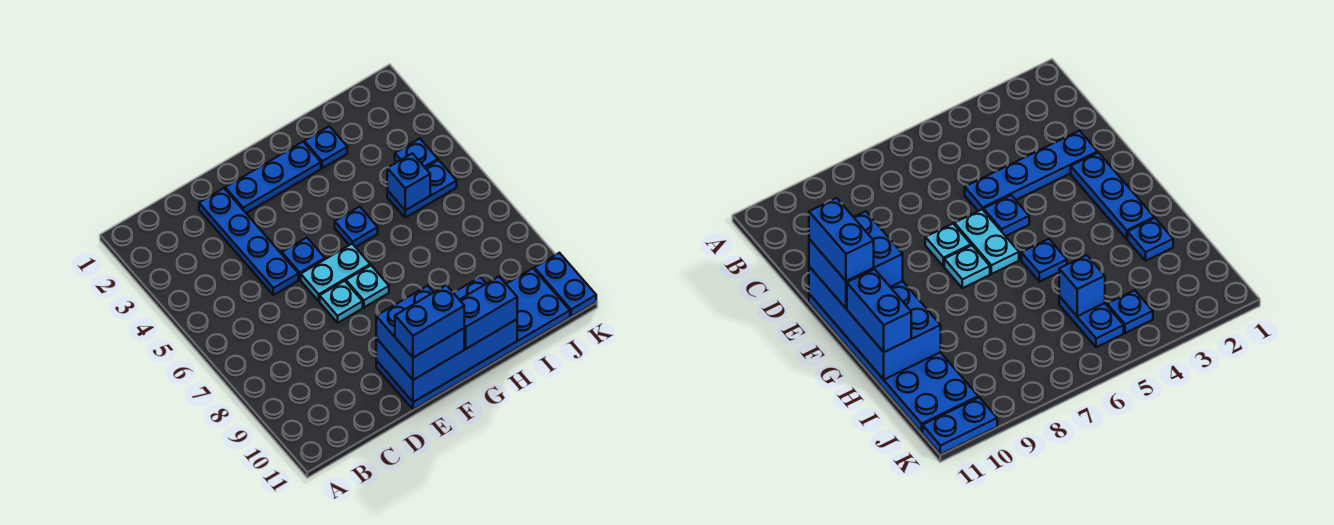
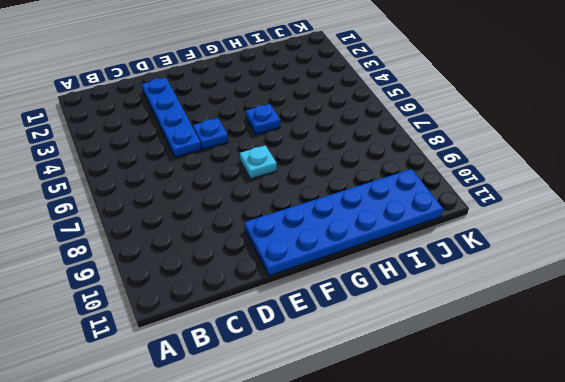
none -> blue 1x3 plate [225,142,321,213]
none -> cyan 1x2 plate [301,244,370,301]
none -> cyan 1x1 plate [320,281,363,323]

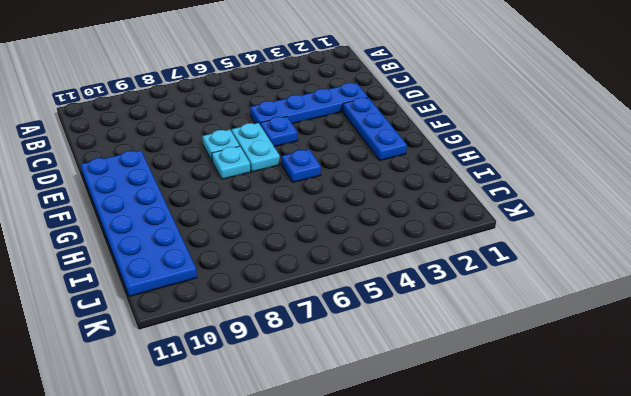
none -> blue 1x1 plate [304,126,347,168]
none -> blue 1x2 plate [387,160,457,218]
none -> blue 1x1 plate [395,139,438,168]

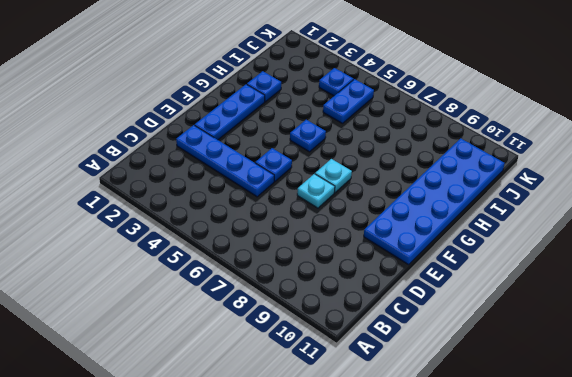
none -> cyan 1x2 plate [301,244,370,301]
none -> blue 1x2 plate [534,253,596,316]
none -> blue 2x4 brick [376,277,517,402]

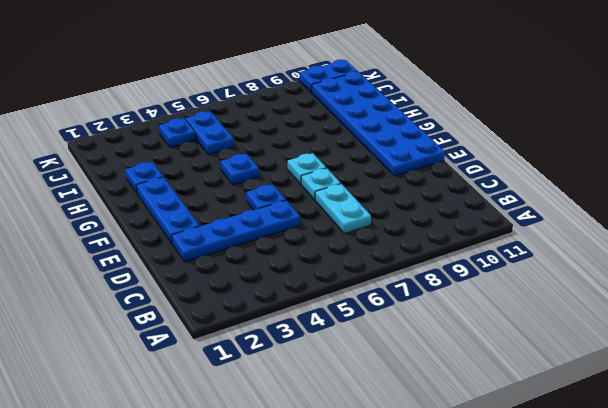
cyan 1x2 plate [315,184,371,234] -> cyan 1x2 plate moved to [301,244,370,301]
none -> blue 2x4 brick [376,277,517,402]
none -> blue 1x1 brick [387,153,430,210]
none -> blue 2x2 brick [376,286,464,380]

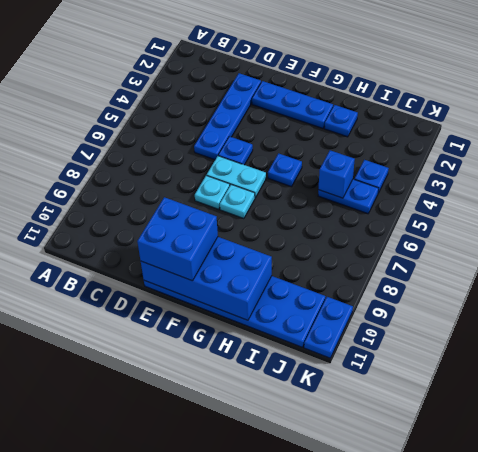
none -> blue 1x2 brick [460,277,517,349]
none -> blue 1x2 brick [395,285,464,358]

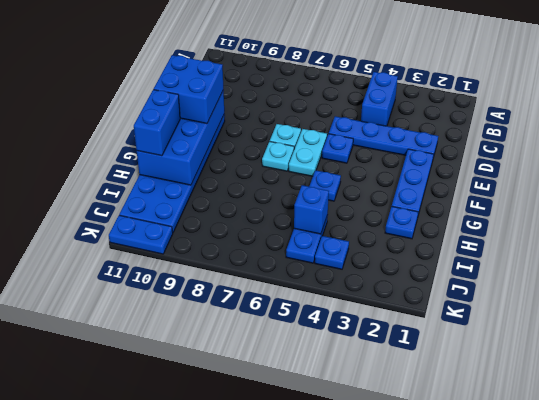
blue 1x2 brick [361,72,398,126] -> blue 1x2 brick moved to [395,285,464,358]

